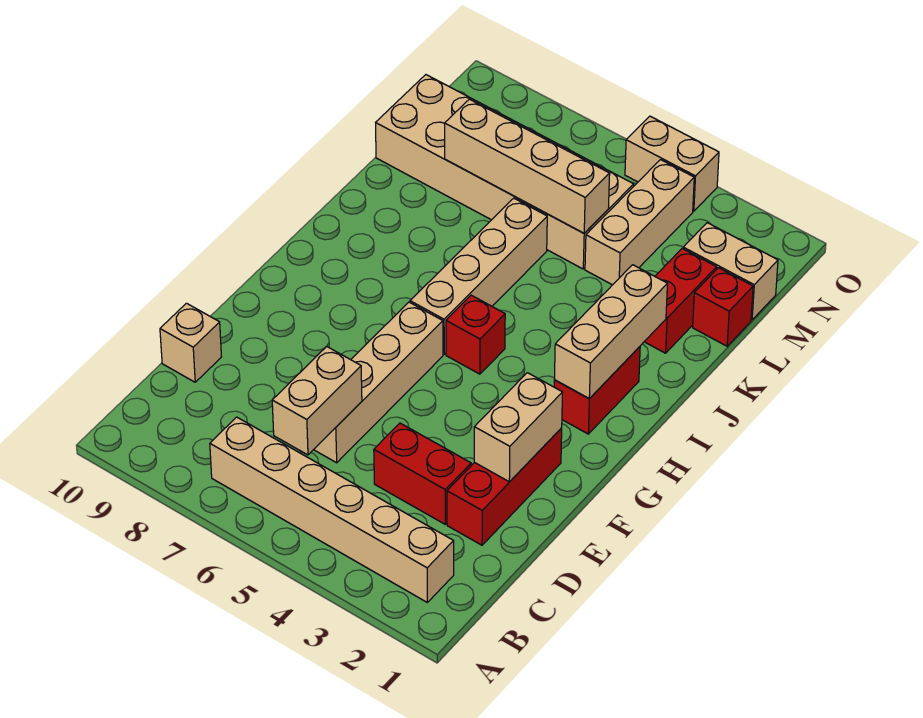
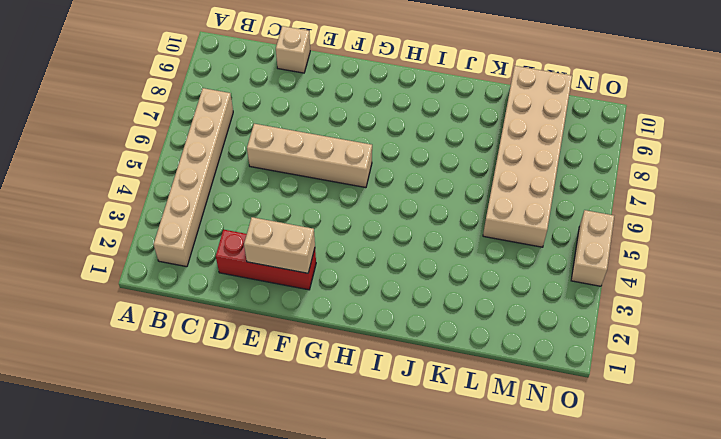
none -> red 1x2 brick [374,423,471,524]
none -> red 1x2 brick [554,347,640,434]
none -> red 1x1 brick [446,295,505,374]

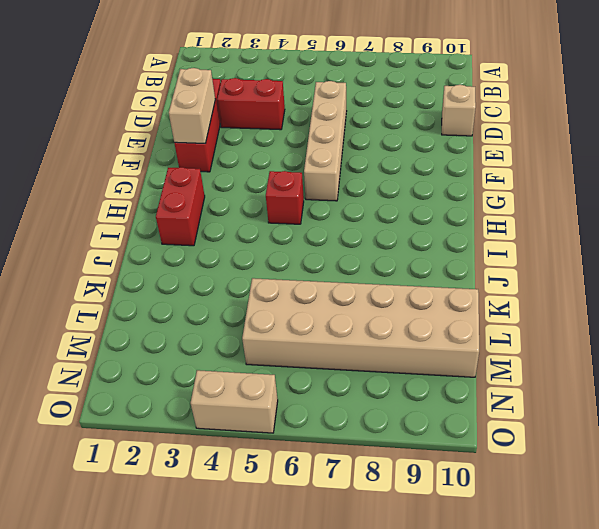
none -> tan 1x6 brick [210,417,454,602]
none -> tan 1x4 brick [410,198,547,354]
none -> red 1x2 brick [644,249,717,353]

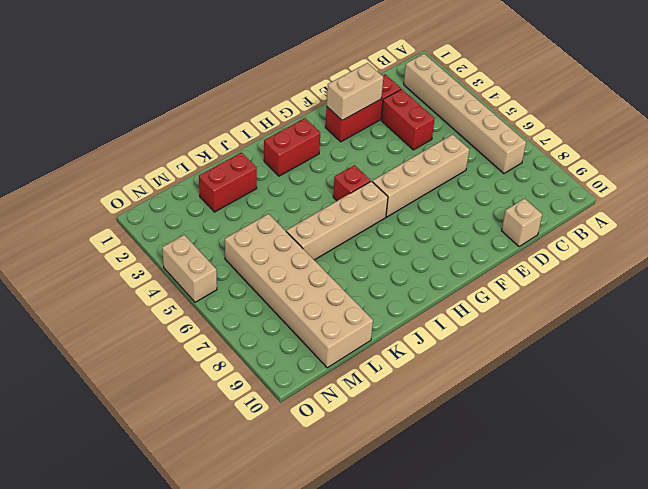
none -> red 1x1 brick [693,268,753,346]
none -> tan 1x3 brick [585,160,694,285]
none -> tan 1x2 brick [683,223,778,320]

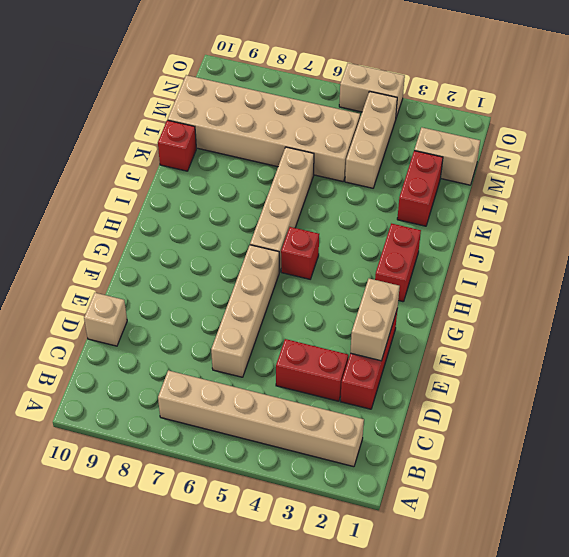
red 1x1 brick [158,120,196,171] -> red 1x1 brick moved to [693,268,753,346]
none -> tan 1x2 brick [272,347,362,455]
none -> tan 1x3 brick [554,265,667,399]
none -> tan 1x4 brick [445,99,610,233]

